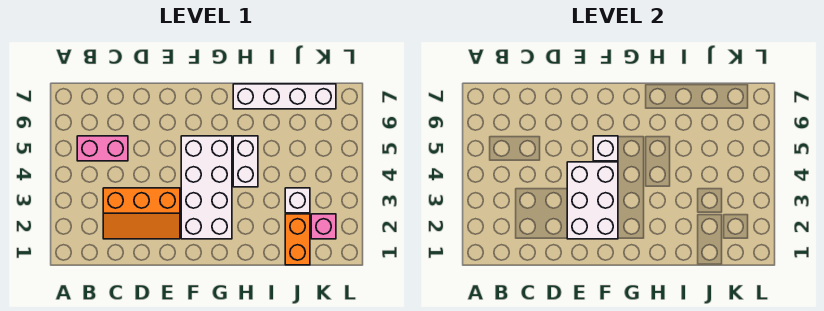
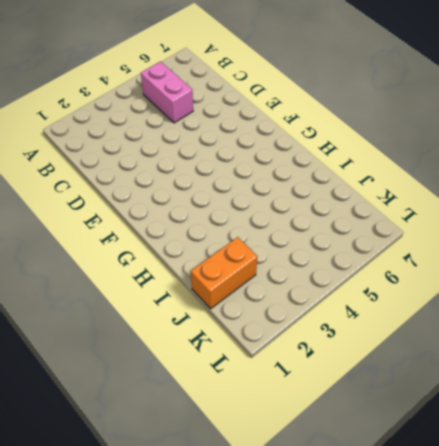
none -> orange 2x3 slope [103,188,180,239]
none -> white 2x4 brick [181,136,232,239]

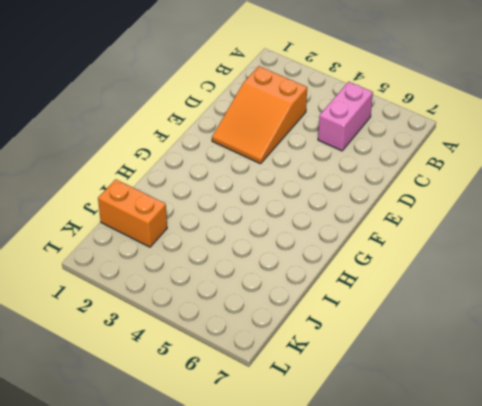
orange 2x3 slope [212,66,307,164] -> orange 2x3 slope turned to [103,188,180,239]
none -> white 2x4 brick [181,136,232,239]
none -> white 1x2 brick [233,136,258,187]

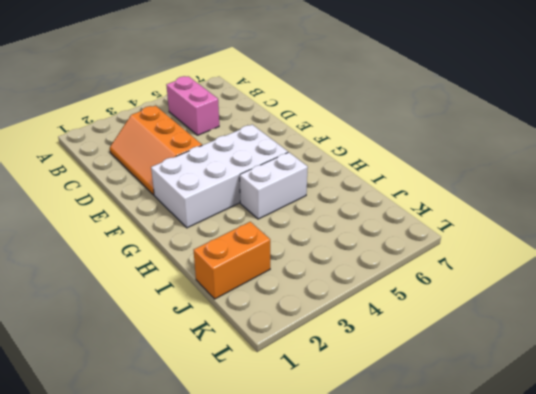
none -> white 1x4 brick [233,84,336,109]
none -> white 1x1 brick [285,188,310,213]

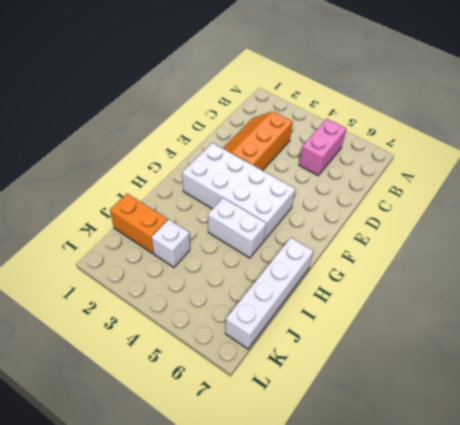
none -> pink 1x1 brick [311,214,336,239]
none -> white 2x3 brick [567,162,618,239]

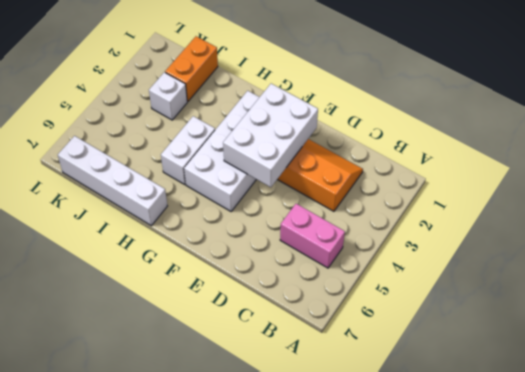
none -> pink 1x1 brick [311,214,336,239]
none -> white 1x1 brick [593,136,618,161]

